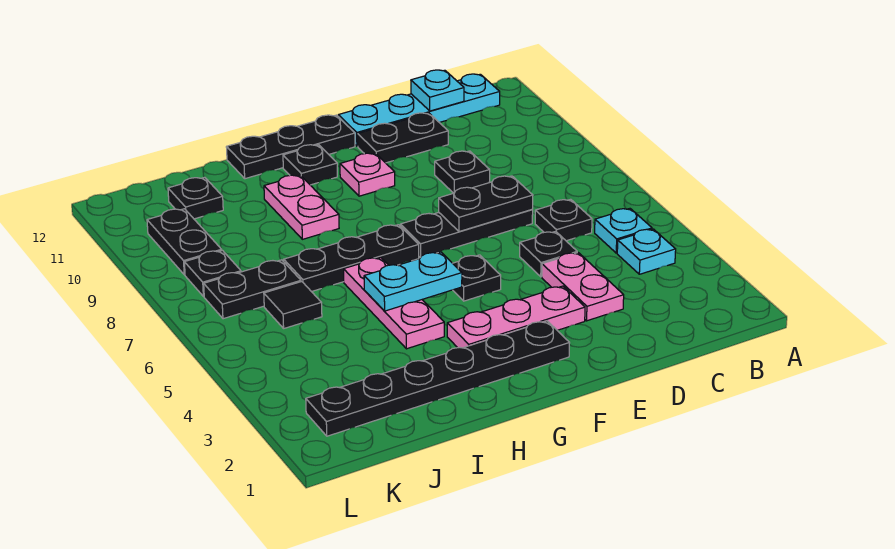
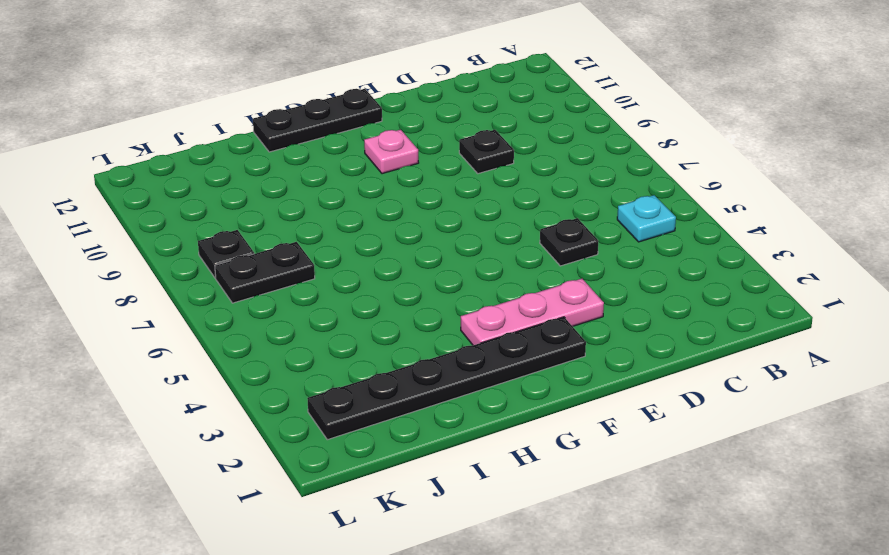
none -> cyan 1x1 plate [617,229,676,274]
none -> cyan 1x4 plate [338,74,500,146]
none -> black 1x1 plate [535,199,592,241]

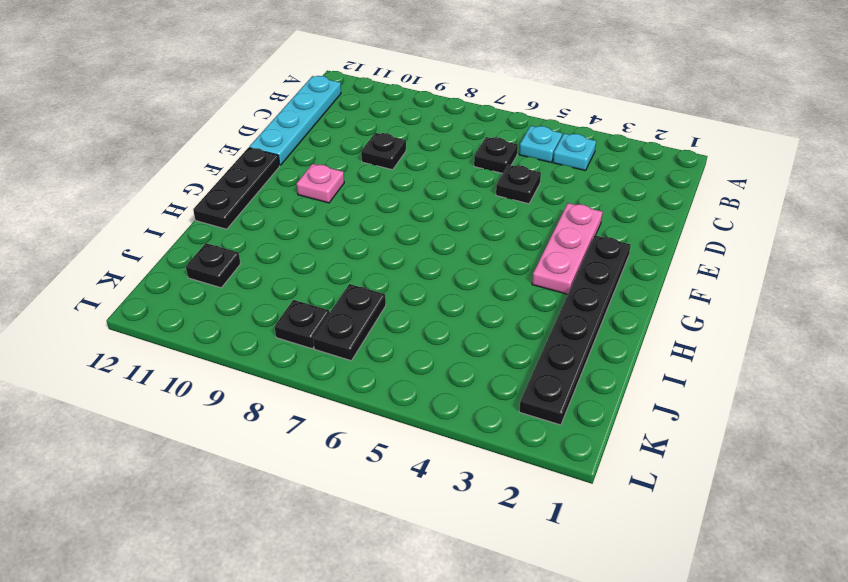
none -> pink 1x2 plate [542,253,624,321]
none -> black 1x3 plate [401,210,533,258]
none -> black 1x2 plate [358,113,448,163]

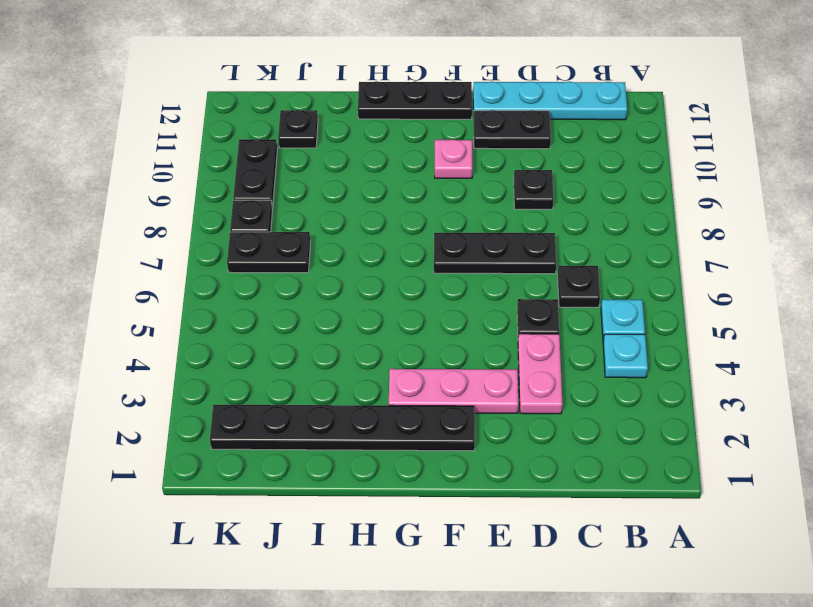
none -> black 1x1 plate [453,255,501,301]
none -> black 1x3 plate [284,225,419,292]
none -> black 1x1 plate [283,145,337,185]

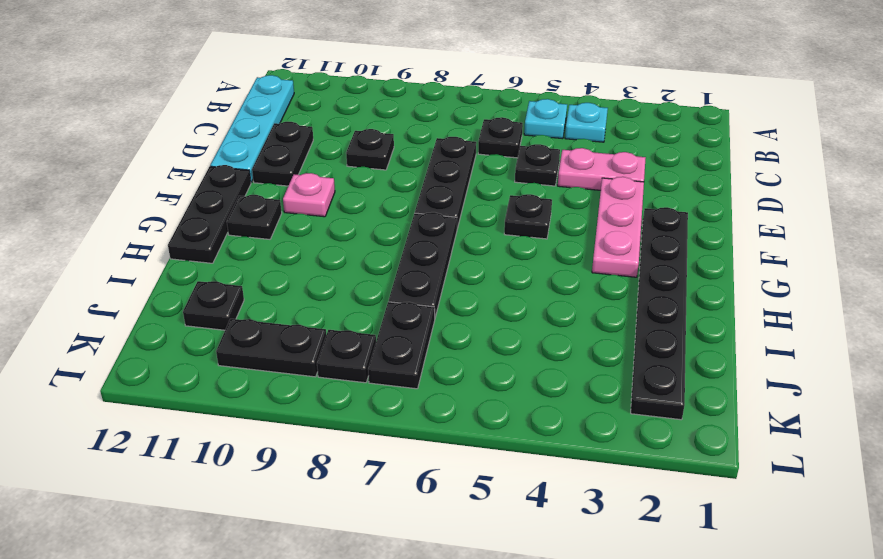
none -> pink 1x3 plate [344,257,444,349]
none -> pink 1x2 plate [264,175,339,239]
none -> black 1x1 tile [264,282,322,328]

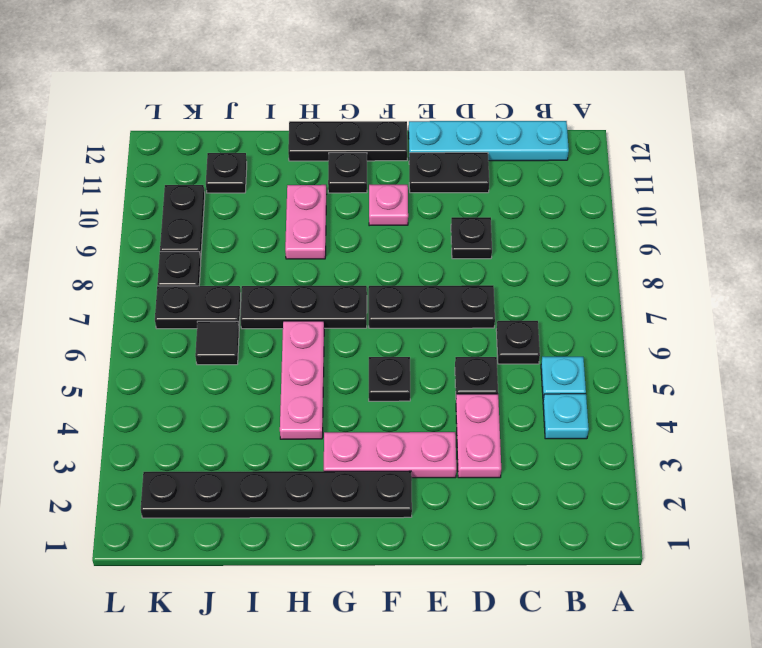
none -> cyan 1x1 plate [411,70,464,111]
none -> black 1x2 plate [439,176,533,232]
none -> cyan 1x2 plate [364,252,462,311]

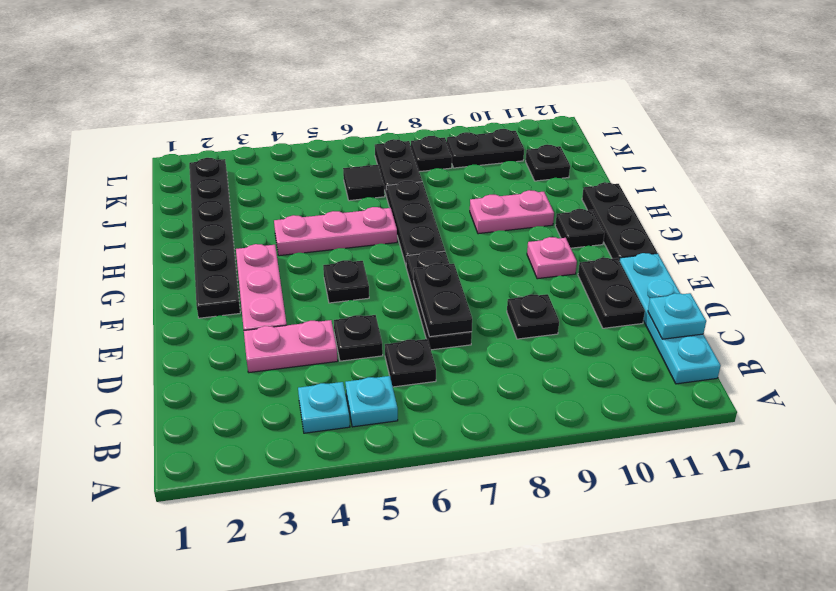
none -> cyan 1x2 plate [364,252,462,311]

